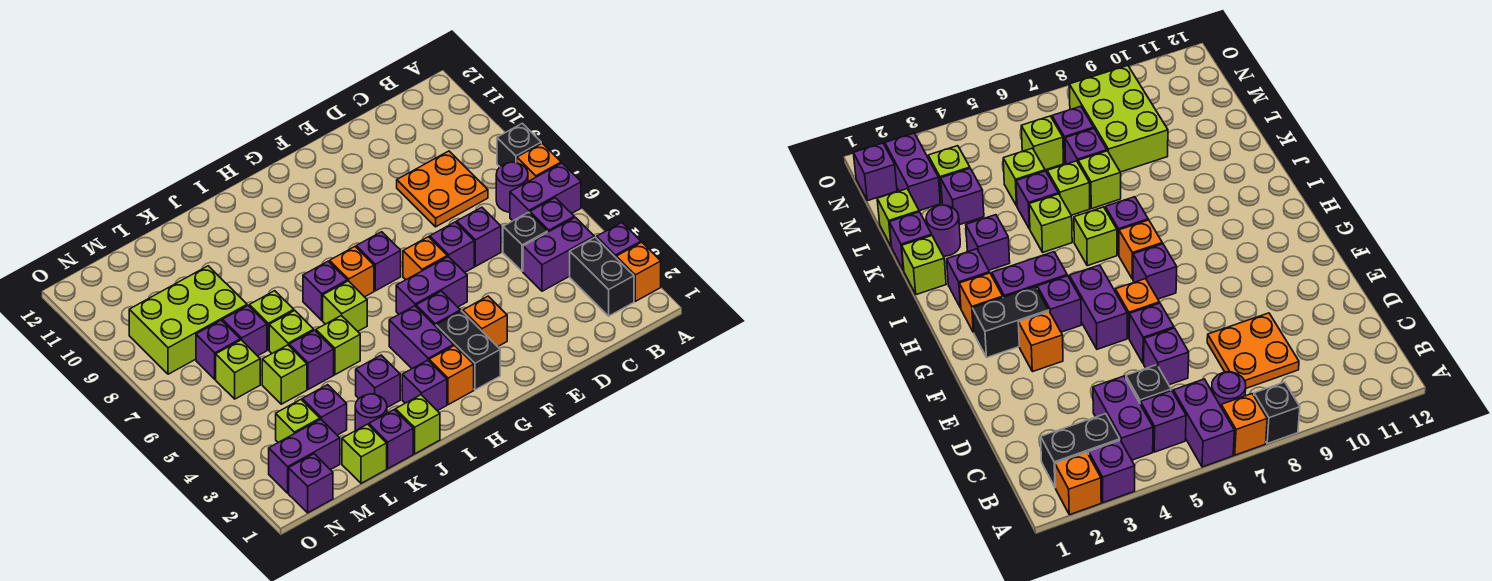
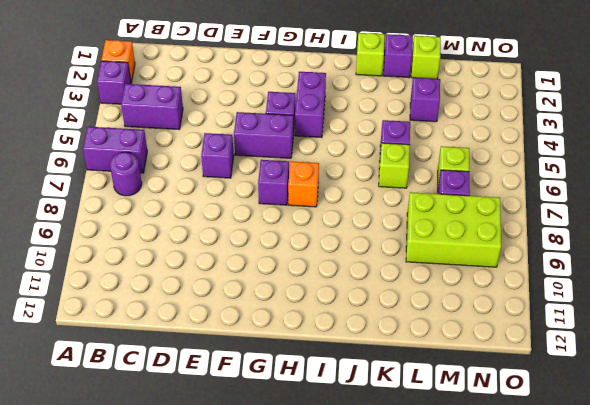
none -> orange 1x1 brick [517,143,561,181]
none -> black 1x1 brick [497,123,541,167]
none -> black 1x2 brick [570,237,634,316]
none -> purple 1x1 brick [530,198,574,232]

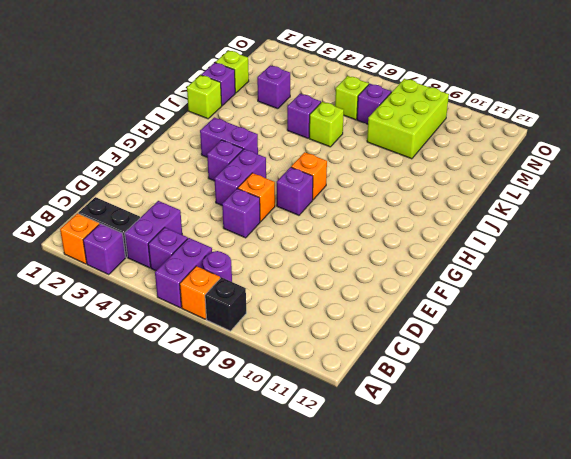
none -> black 1x1 brick [503,212,548,271]
none -> orange 2x2 plate [397,151,488,227]
none -> purple 1x1 brick [456,207,501,266]
none -> orange 1x1 brick [463,296,507,347]

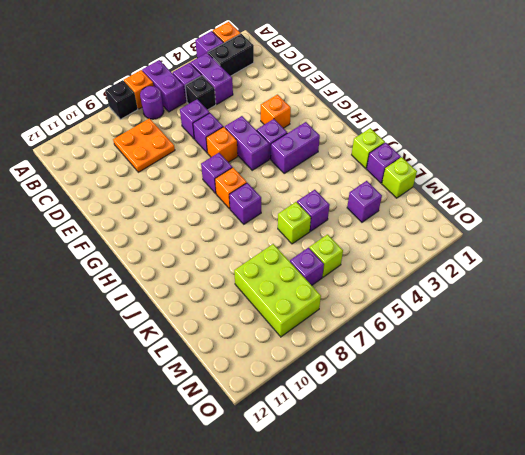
none -> black 1x2 brick [436,311,500,390]
none -> orange 1x1 brick [429,346,474,405]
none -> purple 1x1 brick [402,360,447,411]
none -> lime 1x1 brick [323,281,367,331]

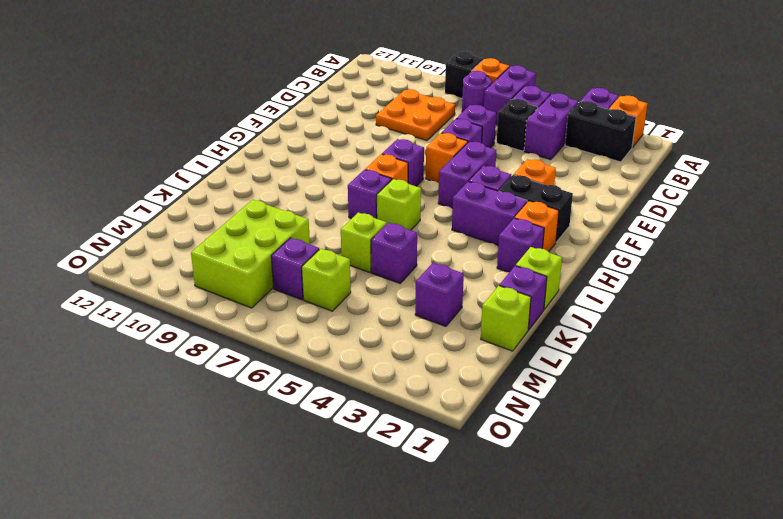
none -> purple 1x1 brick [356,355,400,407]
none -> lime 1x1 brick [316,316,360,375]
none -> purple 1x1 round brick [355,394,387,431]
none -> lime 1x1 brick [249,291,294,350]

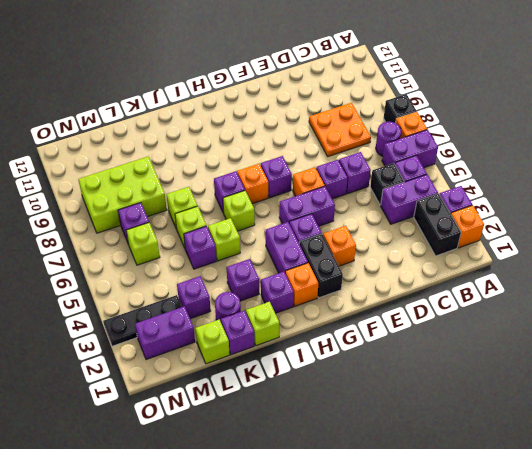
black 1x3 plate [103,295,182,346] -> lime 1x1 brick [276,400,320,442]
none -> lime 1x1 brick [262,345,307,404]
none -> purple 1x1 brick [223,306,267,356]
none -> purple 1x1 brick [289,454,333,513]

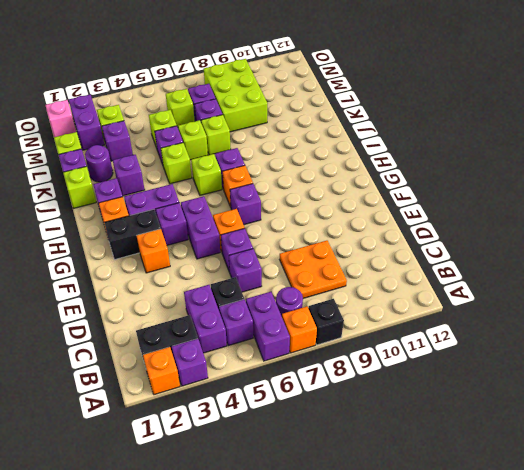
pink 1x1 brick [45,100,76,137] -> purple 1x1 brick [289,454,333,513]

